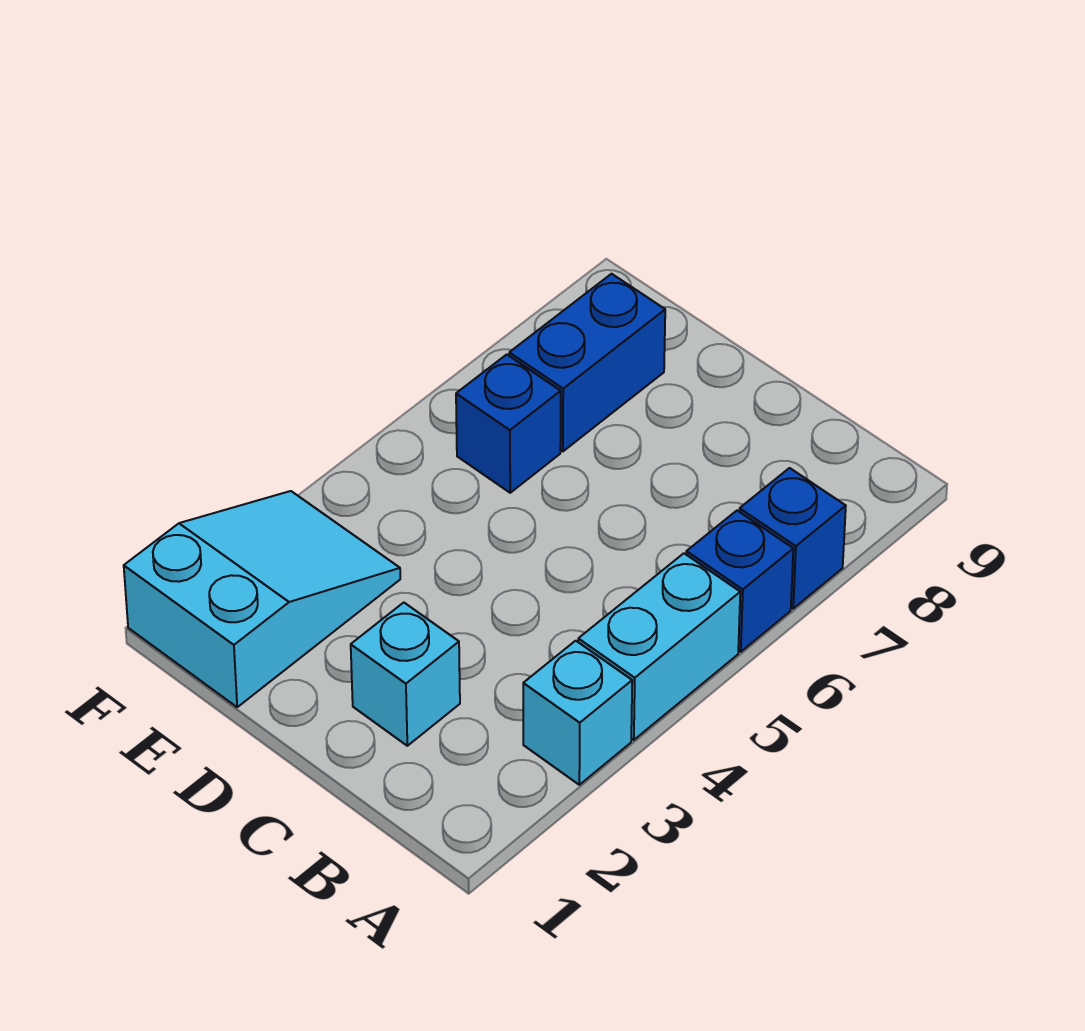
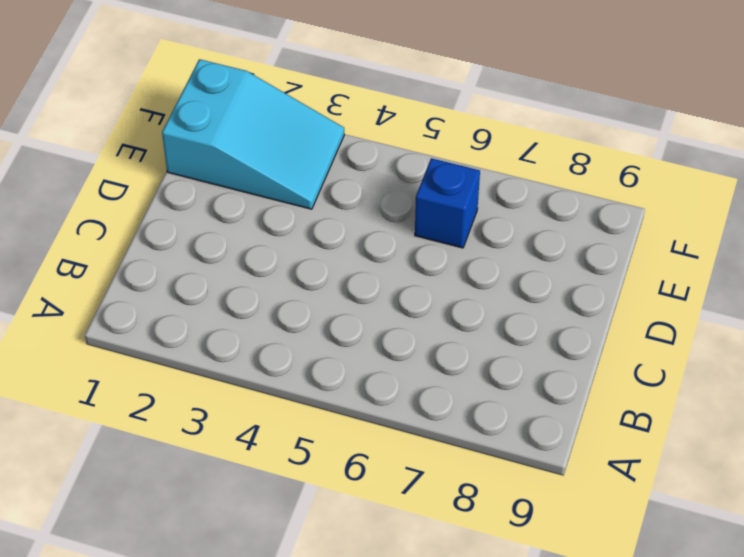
none -> cyan 1x1 brick [523,641,632,785]
none -> cyan 1x2 brick [578,553,740,740]

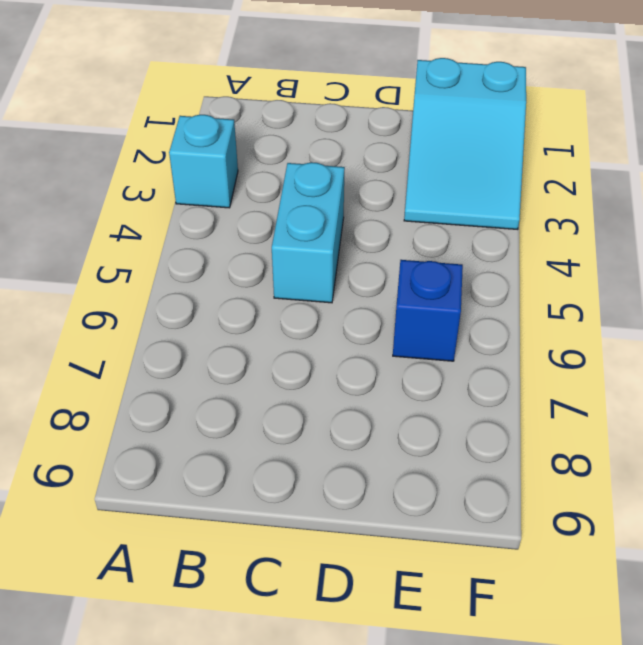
cyan 1x2 brick [272,162,345,303] -> cyan 1x2 brick moved to [578,553,740,740]
none -> blue 1x1 brick [686,510,793,652]
none -> blue 1x1 brick [739,468,846,609]

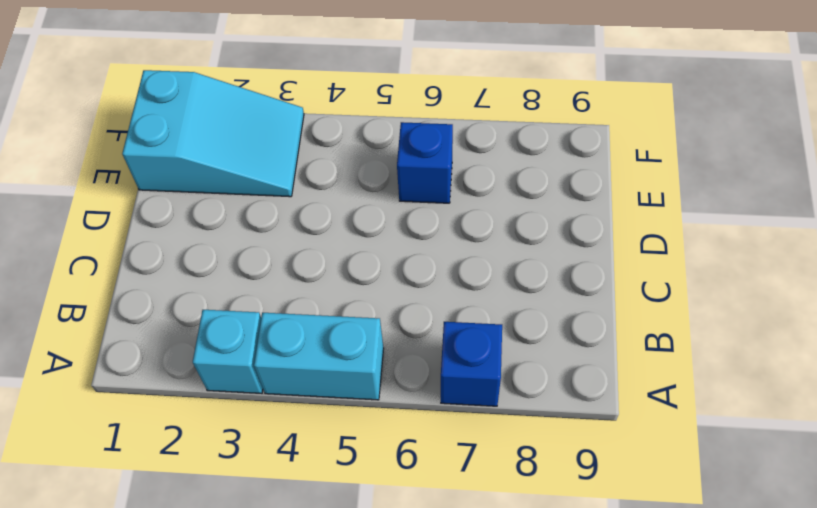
none -> blue 1x1 brick [686,510,793,652]
none -> cyan 1x1 brick [351,603,460,746]

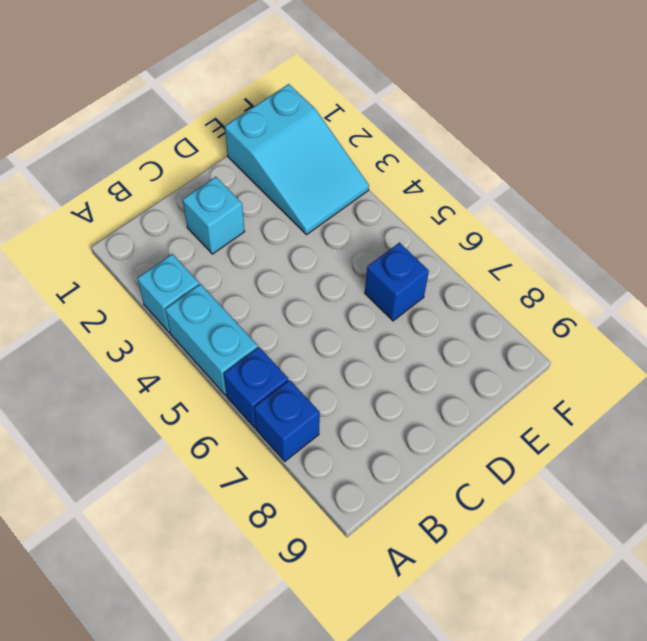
none -> blue 1x2 brick [509,274,665,451]

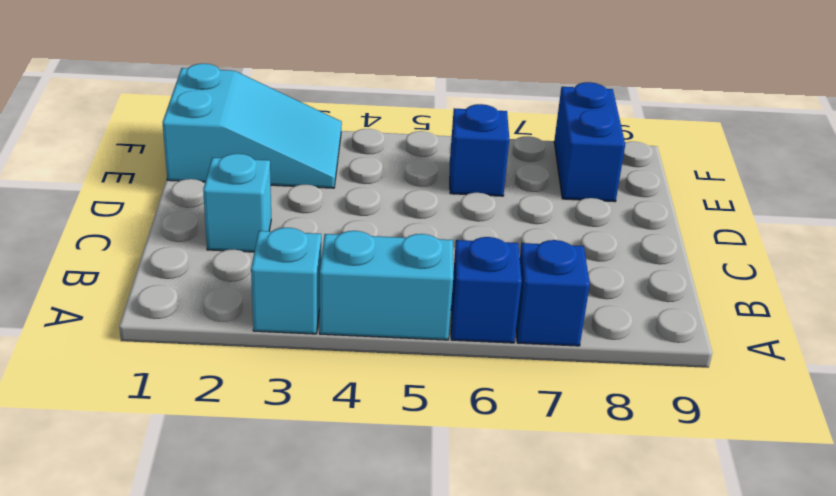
blue 1x2 brick [554,82,625,202] -> blue 1x2 brick turned to [509,274,665,451]

